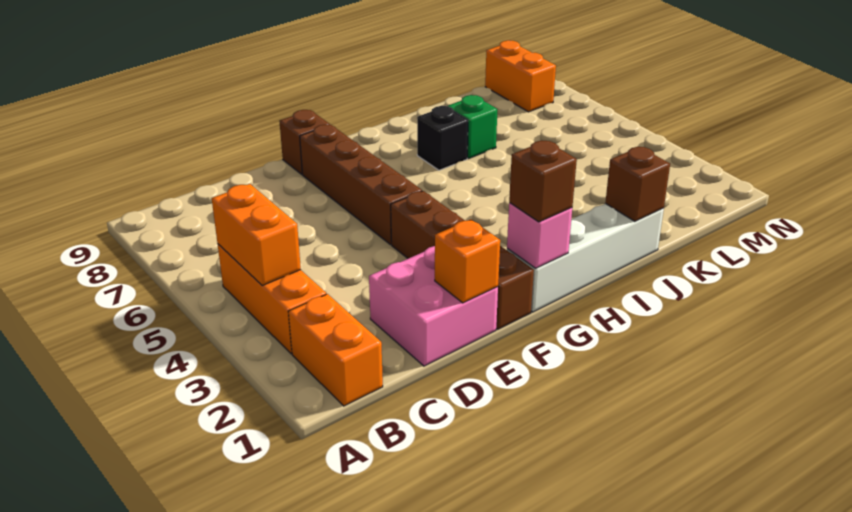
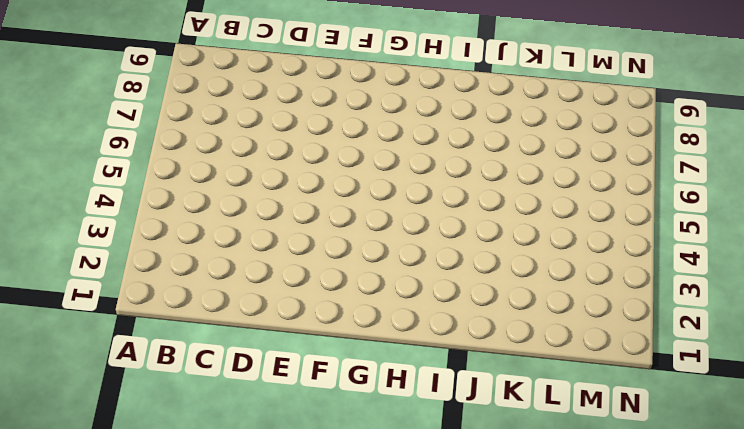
none -> orange 1x2 brick [288,294,383,406]
none -> orange 1x3 brick [218,244,326,354]
none -> pink 2x2 brick [369,246,498,366]

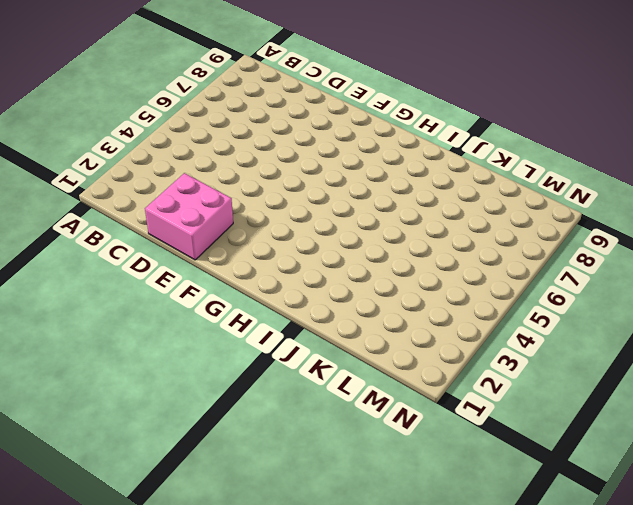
none -> orange 1x2 brick [288,294,383,406]
none -> orange 1x3 brick [218,244,326,354]
none -> brown 1x4 brick [391,191,534,329]

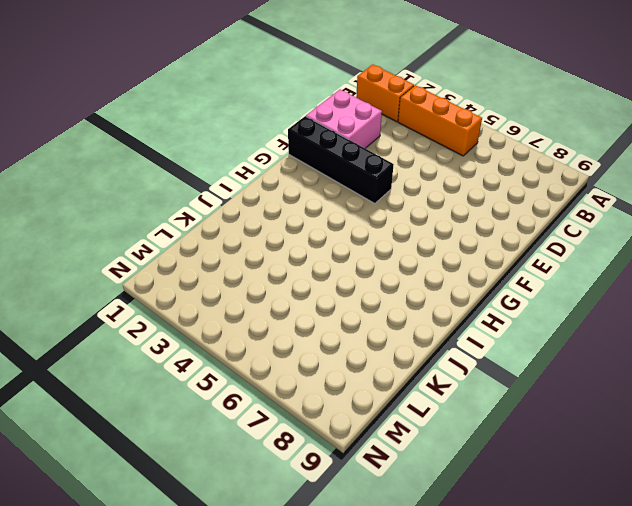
black 1x4 brick [288,116,394,204] -> brown 1x4 brick [391,191,534,329]
none -> brown 1x4 brick [300,125,422,245]
none -> brown 1x1 brick [279,110,330,174]
none -> white 1x4 brick [507,204,664,312]

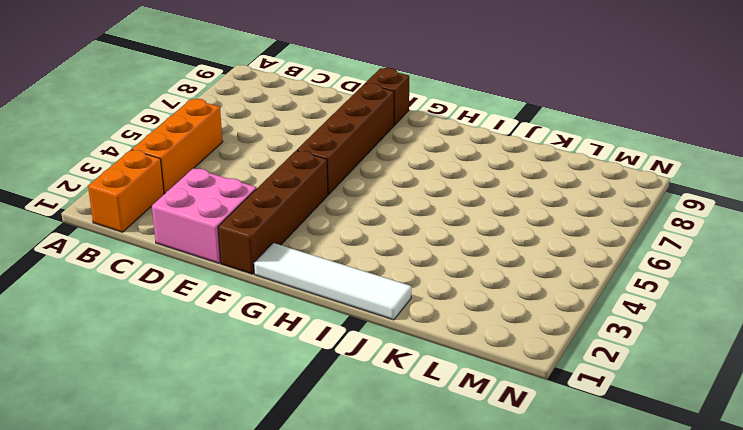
white 1x4 tile [254,243,411,320] -> white 1x4 brick [507,204,664,312]
none -> black 1x1 brick [417,106,468,170]
none -> green 1x1 brick [448,95,498,158]
none -> orange 1x2 brick [485,40,556,112]

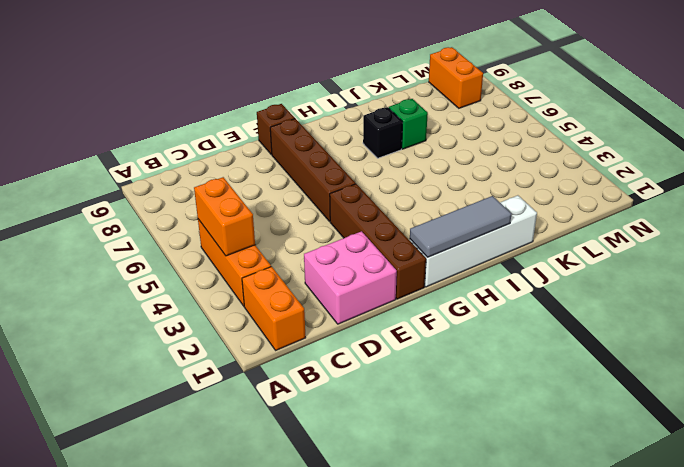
grey 1x3 tile [410,196,511,257] -> pink 1x1 brick [507,203,572,268]
none -> orange 1x1 brick [435,219,500,303]
none -> brown 1x1 brick [605,147,670,221]
none -> brown 1x1 brick [509,141,577,222]

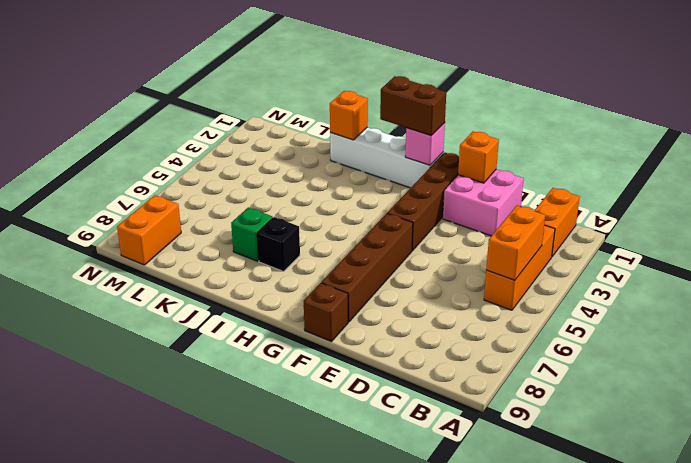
brown 1x2 brick [380,76,446,136] -> brown 1x1 brick [509,141,577,222]
orange 1x1 brick [330,91,368,140] -> brown 1x1 brick [605,147,670,221]

